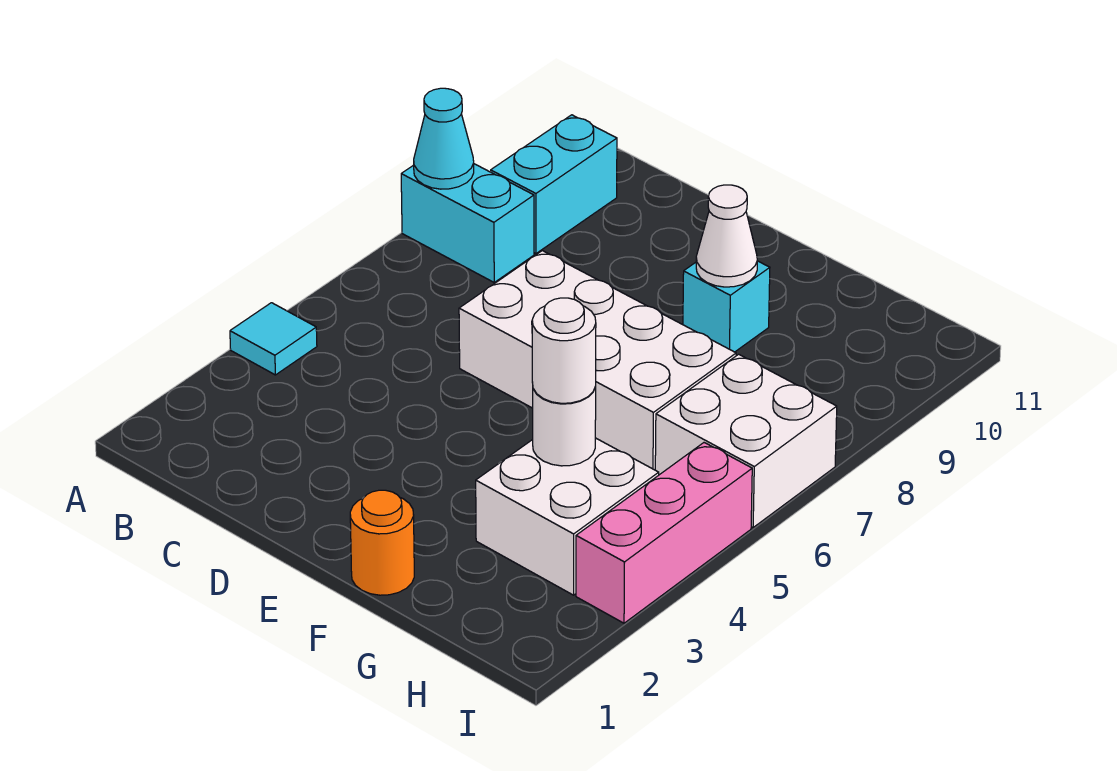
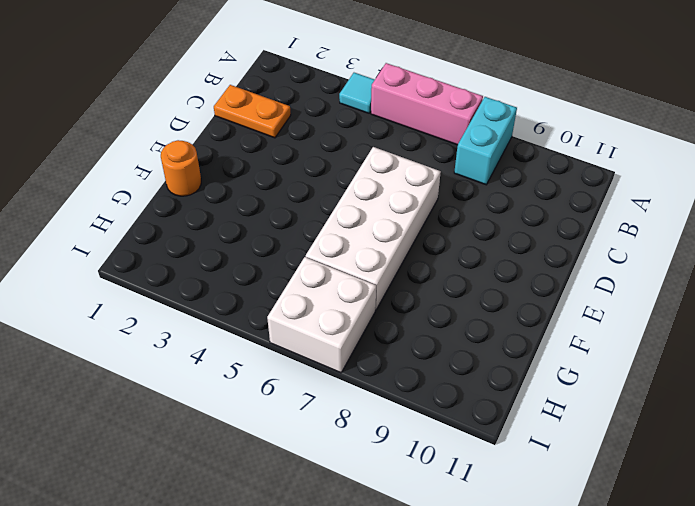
pink 1x3 brick [371,63,483,145] -> pink 1x3 brick moved to [576,443,752,623]
orange 1x2 plate [214,85,291,138] -> none
none -> cyan 1x2 brick [491,115,617,253]
none -> cyan 1x1 brick [683,261,770,352]
none -> white 2x2 brick [476,438,659,595]

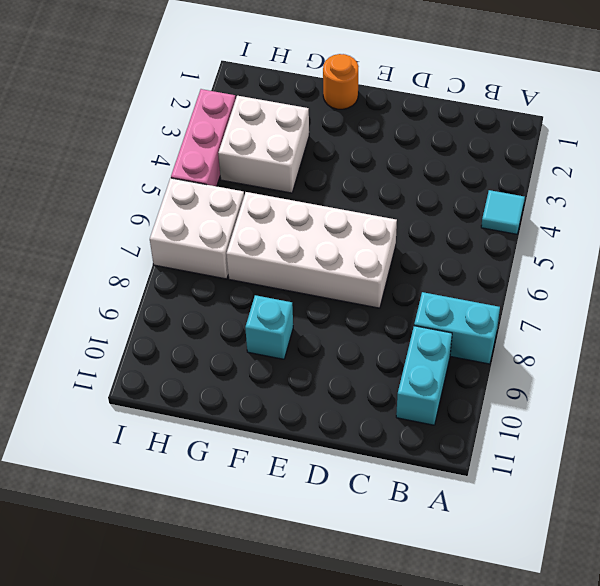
none -> cyan 1x1 cone [414,88,474,189]
none -> white 1x1 cone [696,185,757,287]
none -> white 1x1 round brick [533,386,596,466]

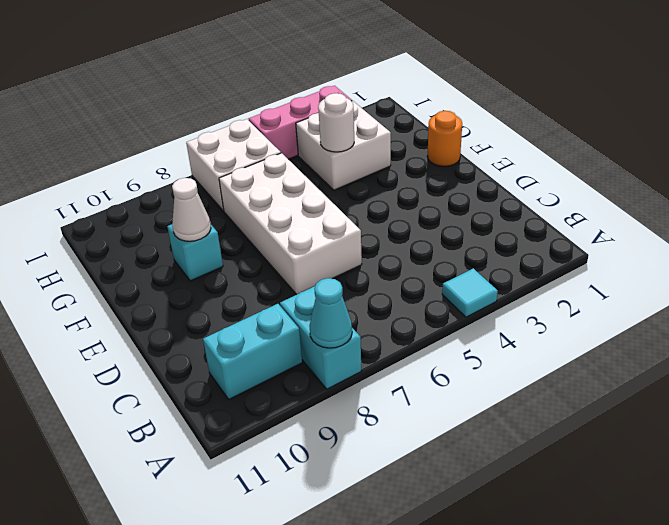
none -> white 1x1 round brick [532,298,596,403]

